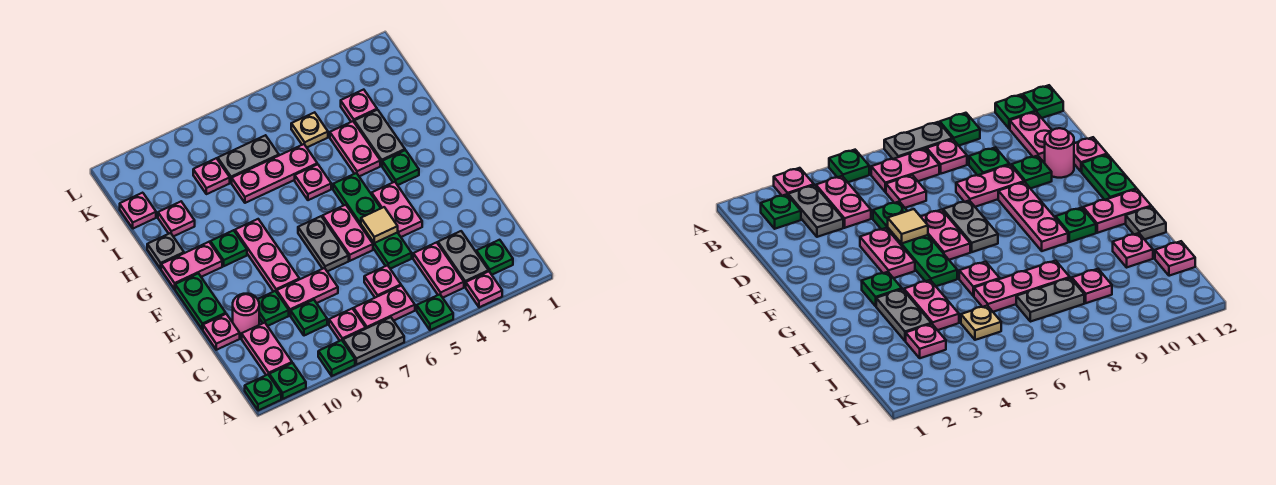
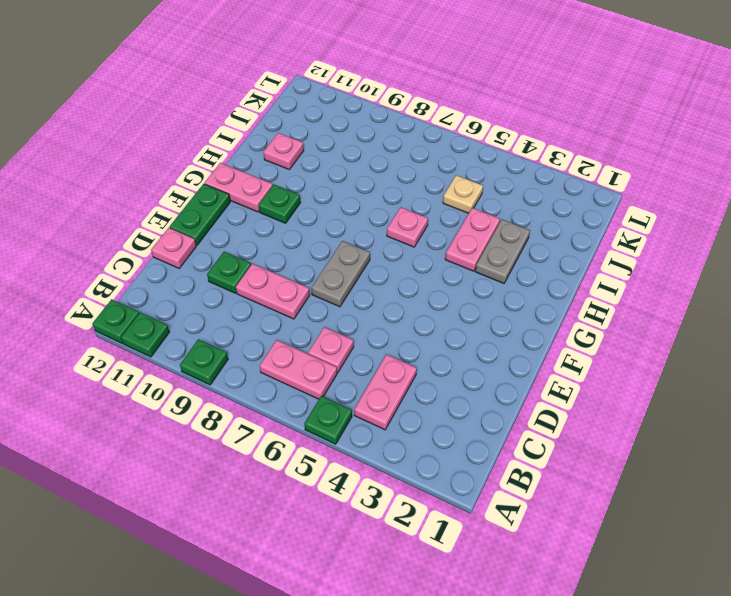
none -> pink 1x1 plate [466,272,502,307]
none -> grey 1x2 plate [343,317,404,365]
none -> green 1x1 plate [476,240,513,275]
none -> grey 1x2 plate [438,231,489,287]

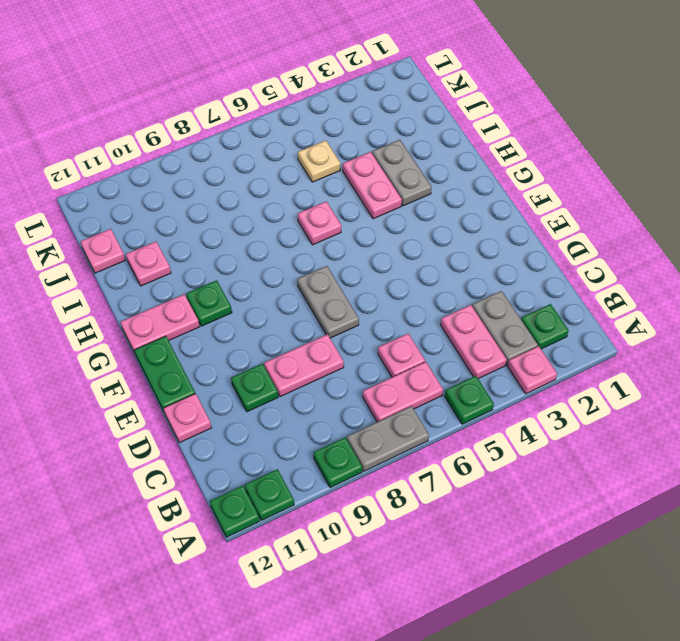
none -> pink 1x1 plate [329,308,366,341]
none -> pink 1x2 plate [242,323,292,375]
none -> green 1x1 plate [291,300,327,336]
none -> green 1x4 plate [333,173,412,269]

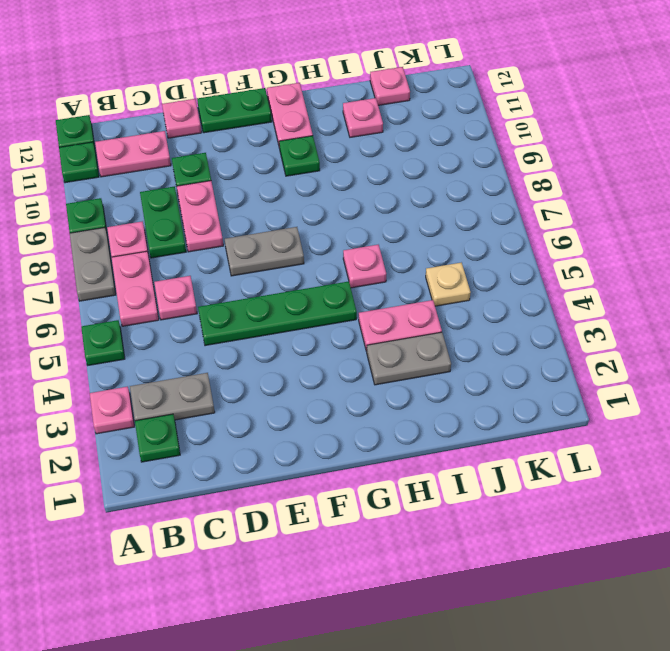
green 1x2 plate [140,186,186,258] -> green 1x1 plate [291,300,327,336]
none -> pink 1x2 plate [413,242,464,298]
none -> pink 1x1 round brick [233,294,259,334]
none -> pink 1x2 plate [372,182,422,237]
none -> pink 1x2 plate [323,205,373,261]

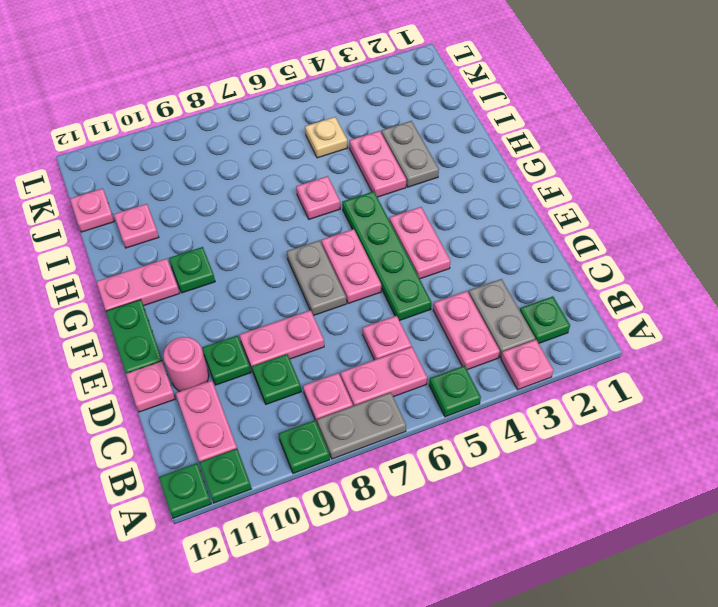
none -> pink 1x3 plate [235,219,299,292]
none -> green 1x1 plate [382,150,419,185]
none -> grey 1x1 plate [147,233,184,269]
none -> pink 1x3 plate [232,144,317,203]

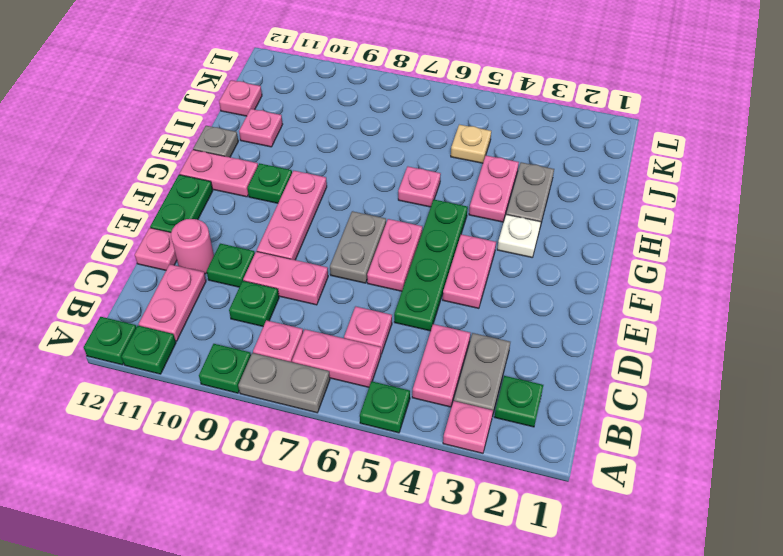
white 1x1 plate [497,215,541,257] -> green 1x1 plate [382,150,419,185]
none -> pink 1x3 plate [232,144,317,203]
none -> pink 1x1 plate [341,90,377,122]
none -> grey 1x2 plate [218,135,279,183]
none -> pink 1x1 plate [193,158,230,194]

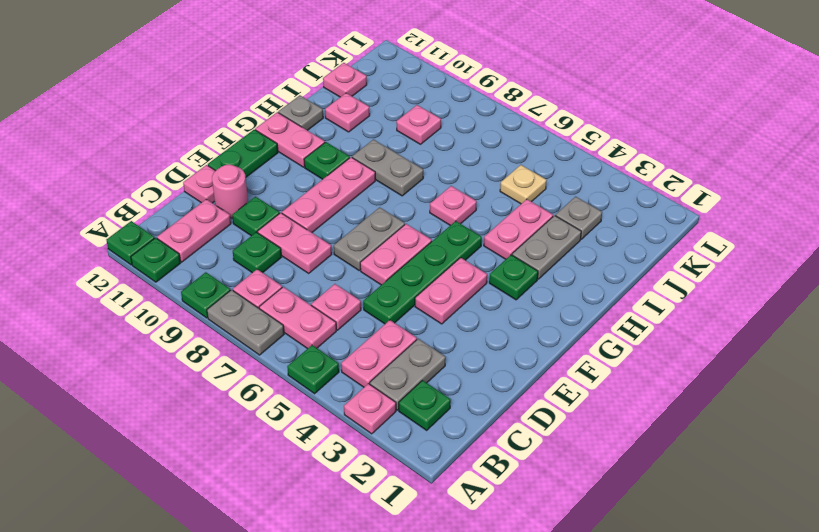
grey 1x2 plate [352,139,423,196] -> grey 1x2 plate moved to [218,135,279,183]
grey 1x1 plate [555,197,602,239] -> pink 1x1 plate [341,90,377,122]
none -> pink 1x3 plate [232,144,317,203]
none -> tan 1x1 tile [361,207,398,243]

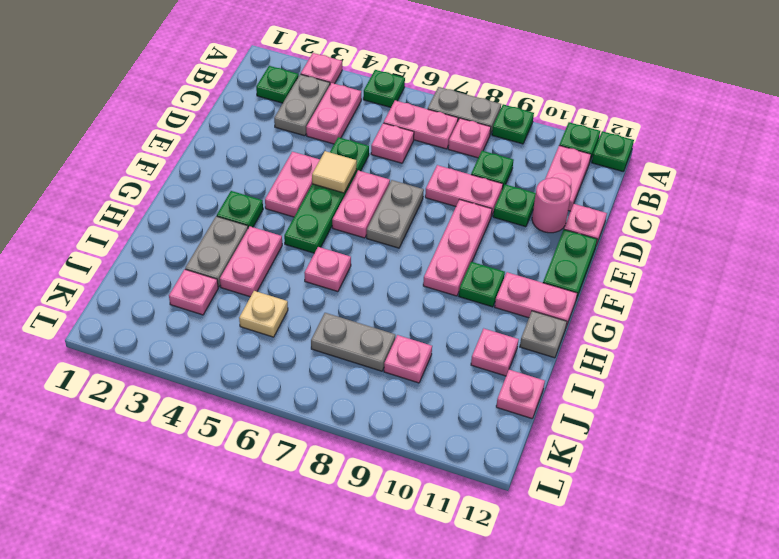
none -> pink 1x3 plate [232,144,317,203]

